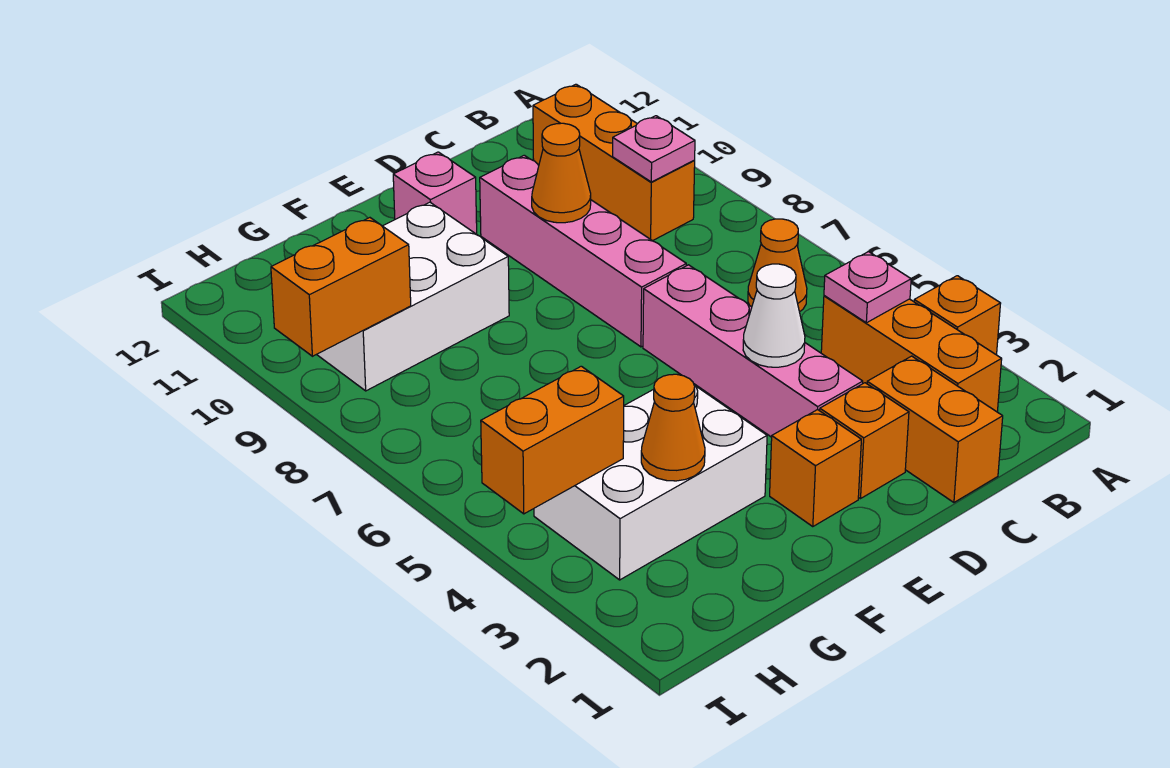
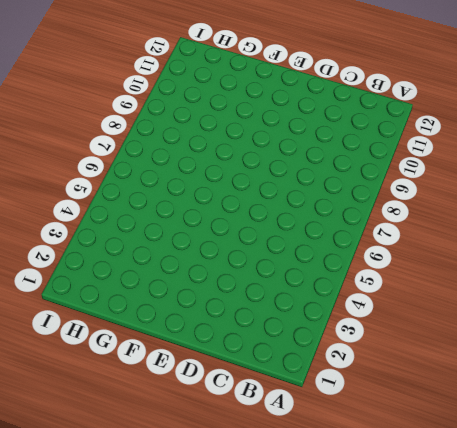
none -> orange 1x1 brick [914,276,1001,355]
none -> orange 1x3 brick [821,296,1002,412]
none -> orange 1x1 cone [748,219,807,312]

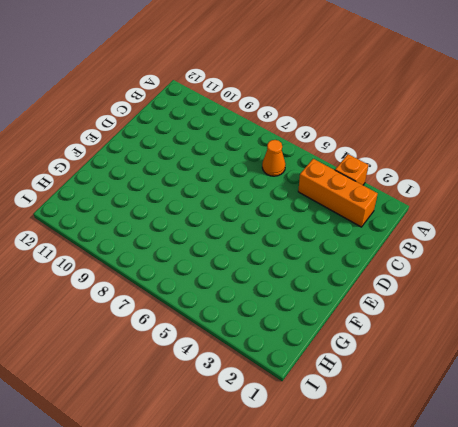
none -> orange 1x3 brick [533,84,695,241]
none -> orange 1x2 brick [867,356,1003,502]
none -> orange 1x1 brick [820,383,909,499]

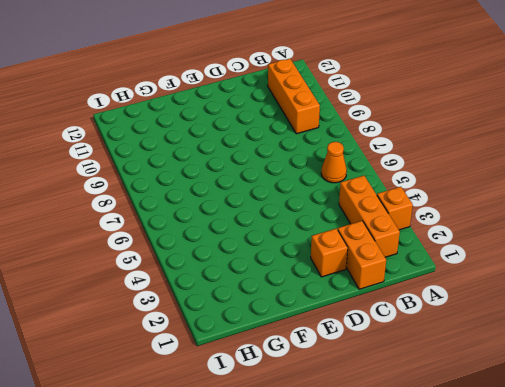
none -> pink 1x4 brick [643,265,863,437]
none -> pink 1x4 brick [480,155,686,347]
none -> orange 1x1 brick [770,410,861,527]

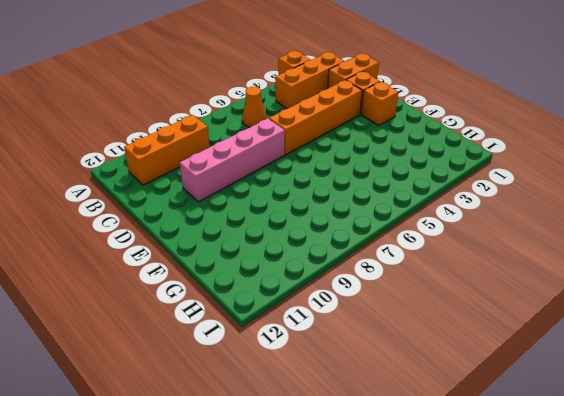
orange 1x4 brick [269,80,362,155] -> pink 1x4 brick [643,265,863,437]
none -> pink 1x1 brick [393,152,477,234]
none -> white 2x3 brick [534,385,767,580]
none -> white 2x3 brick [317,202,509,391]

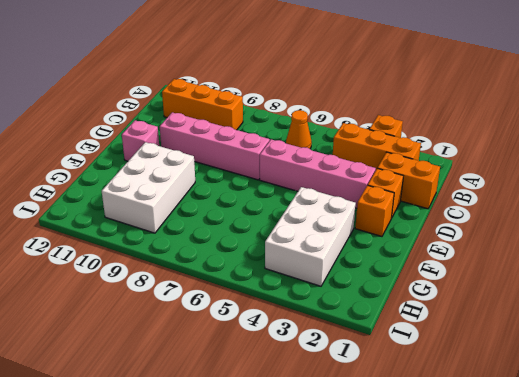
none -> pink 1x1 plate [824,252,911,323]
none -> pink 1x1 plate [613,116,695,182]
none -> white 1x1 cone [743,264,805,367]

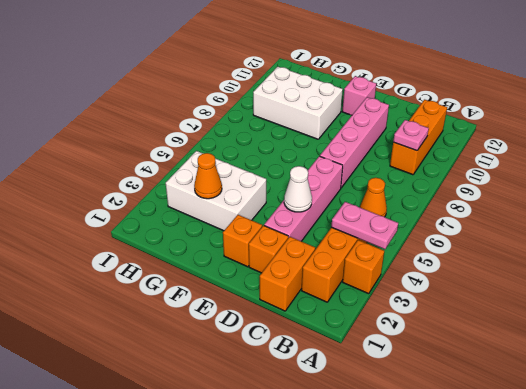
pink 1x2 plate [331,202,398,249] -> pink 1x1 plate [824,252,911,323]
none -> orange 1x1 cone [532,123,591,223]
none -> orange 1x2 brick [481,366,624,514]
none -> orange 1x2 brick [271,218,411,356]

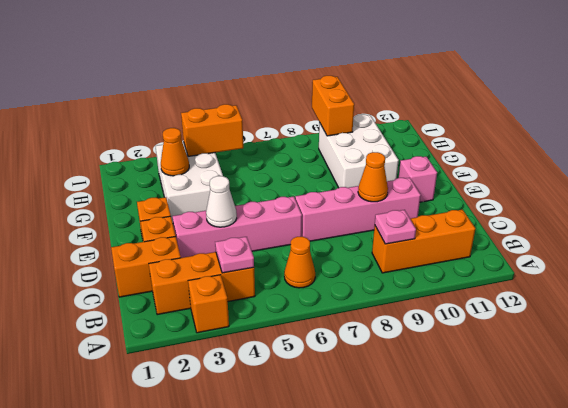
orange 1x2 brick [181,104,243,156] -> orange 1x2 brick turned to [481,366,624,514]

